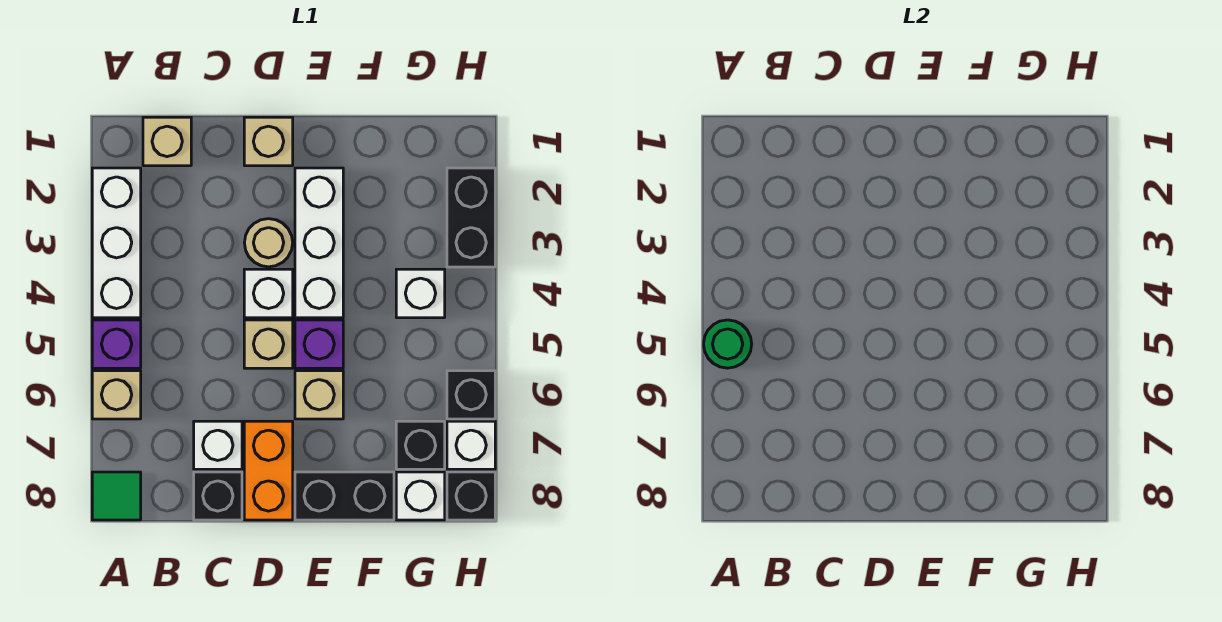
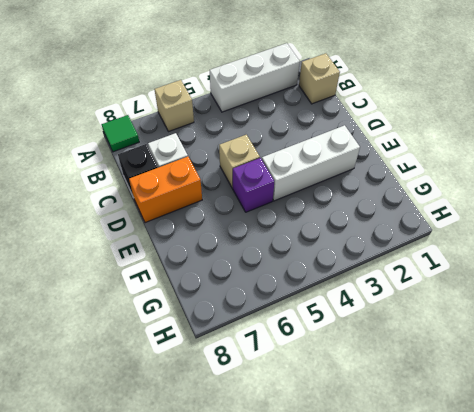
none -> purple 1x1 brick [92,320,141,368]
none -> tan 1x1 brick [244,117,293,166]
none -> tan 1x1 round brick [244,219,293,267]

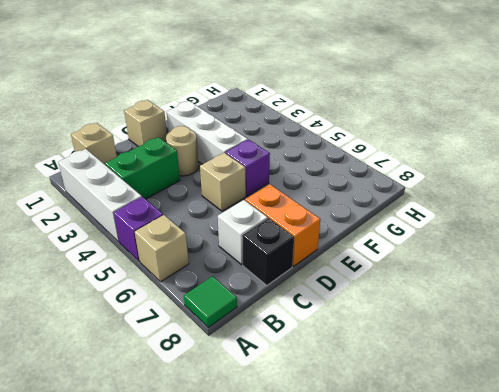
green 1x2 brick [105,137,180,199] -> none
none -> white 1x1 brick [244,269,293,318]
none -> tan 1x1 brick [295,371,343,419]
none -> black 1x2 brick [295,472,394,520]

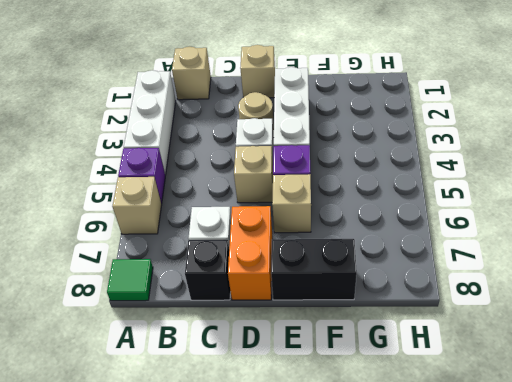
none -> white 1x1 brick [396,269,445,318]
none -> black 1x1 brick [396,421,445,469]
none -> white 1x1 brick [396,472,445,520]

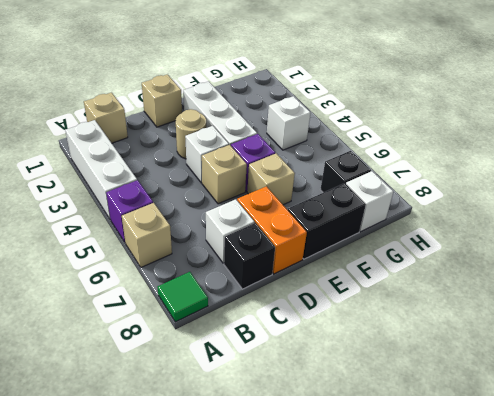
none -> black 1x2 brick [447,168,495,267]
none -> black 1x1 brick [447,371,495,419]
none -> white 1x1 brick [447,421,495,469]

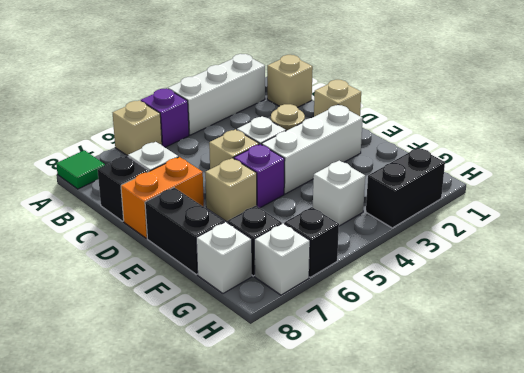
none -> black 1x1 brick [447,472,495,520]
none -> green 1x1 round brick [704,320,752,368]

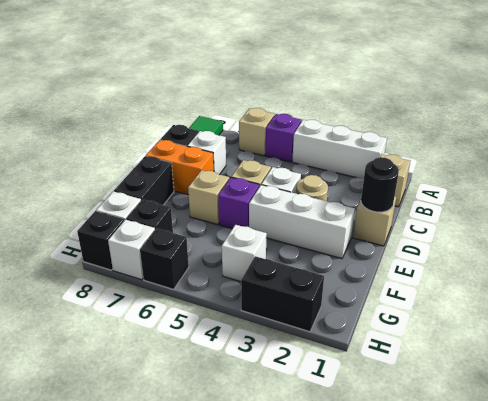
black 1x1 round brick [361,157,399,212] -> none
none -> green 1x1 round brick [704,320,752,368]

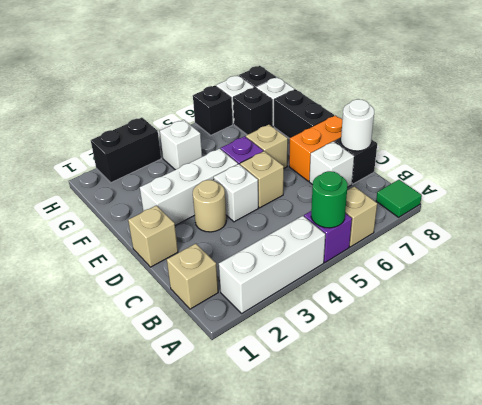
white 1x1 round brick [341,99,374,151] -> none

